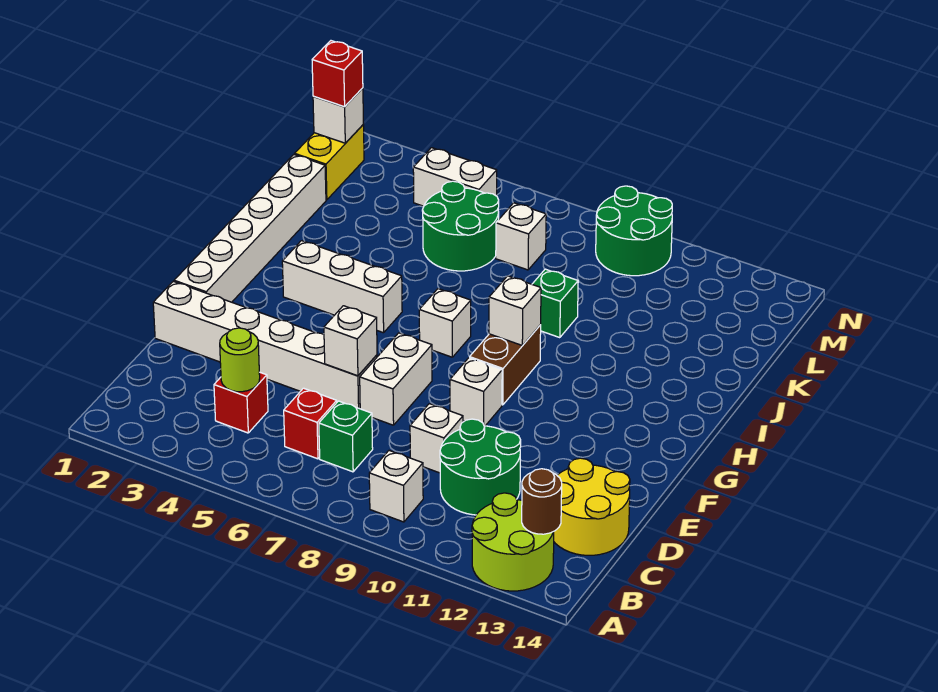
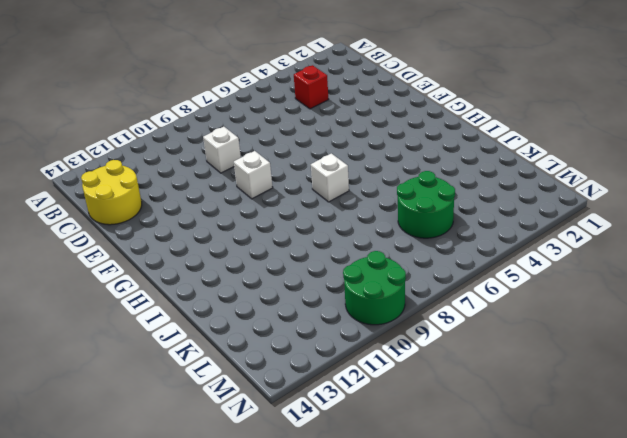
none -> lime 2x2 round brick [472,493,554,591]
none -> white 1x1 brick [369,451,423,522]
none -> red 1x1 brick [284,388,337,459]

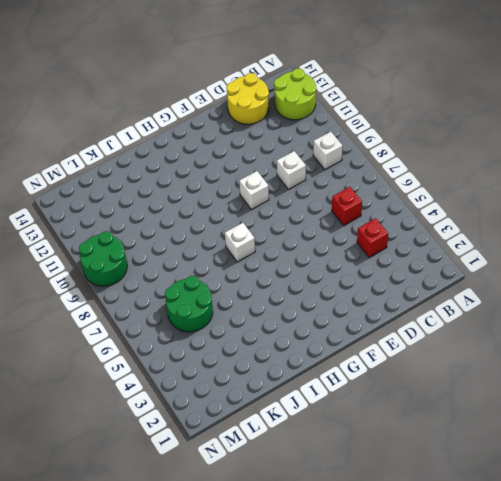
none -> green 1x1 brick [319,401,373,472]
none -> green 2x2 round brick [440,419,521,515]
none -> white 1x6 brick [153,281,377,409]

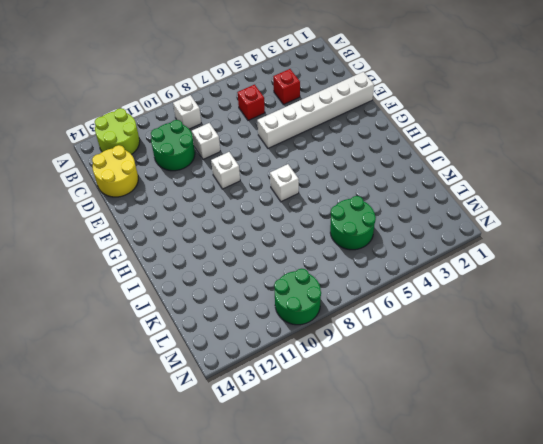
none -> green 1x1 brick [319,401,373,472]
none -> white 1x2 brick [360,333,432,425]
none -> white 1x6 brick [174,155,326,302]

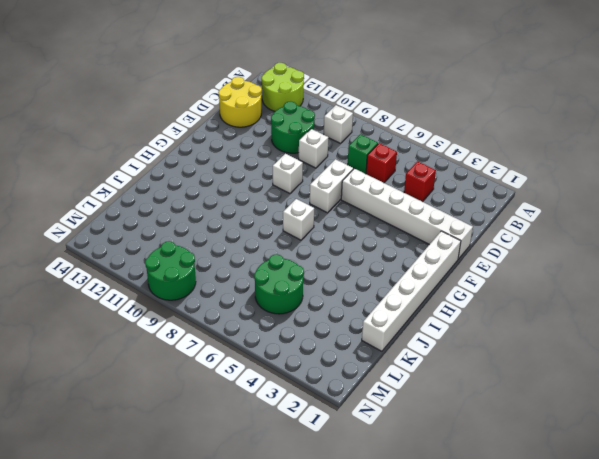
none -> brown 1x2 brick [470,325,541,405]
none -> white 1x3 brick [282,241,402,333]
none -> green 1x1 brick [532,269,578,338]

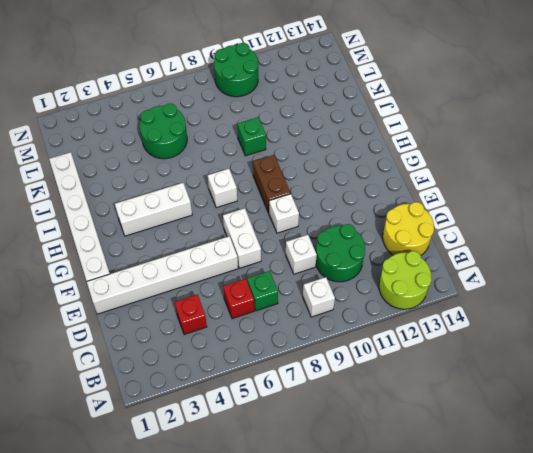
none -> yellow 1x2 brick [295,125,364,200]
none -> white 1x1 brick [496,203,546,270]
none -> white 1x2 brick [413,148,497,206]

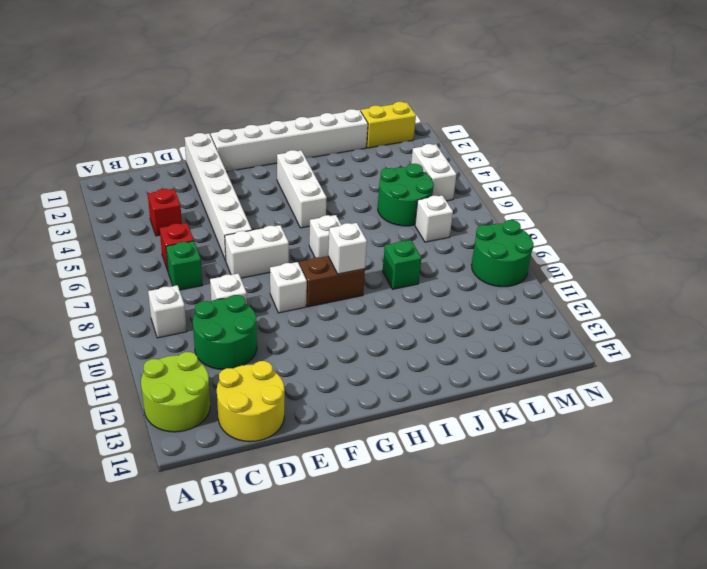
none -> brown 1x1 round brick [522,469,562,534]
none -> lime 1x1 round brick [220,328,260,392]
none -> white 1x1 brick [324,306,377,376]

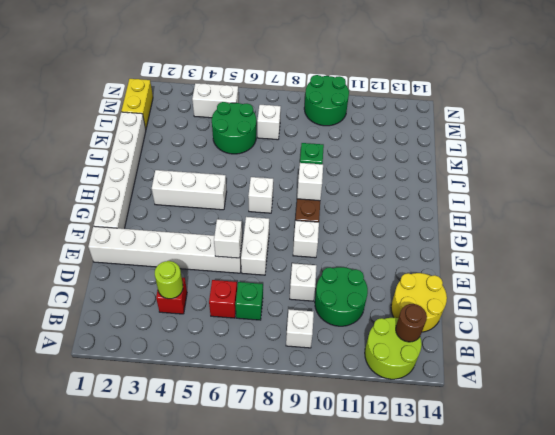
none -> white 1x1 brick [313,88,364,143]
none -> red 1x1 brick [312,41,363,107]

